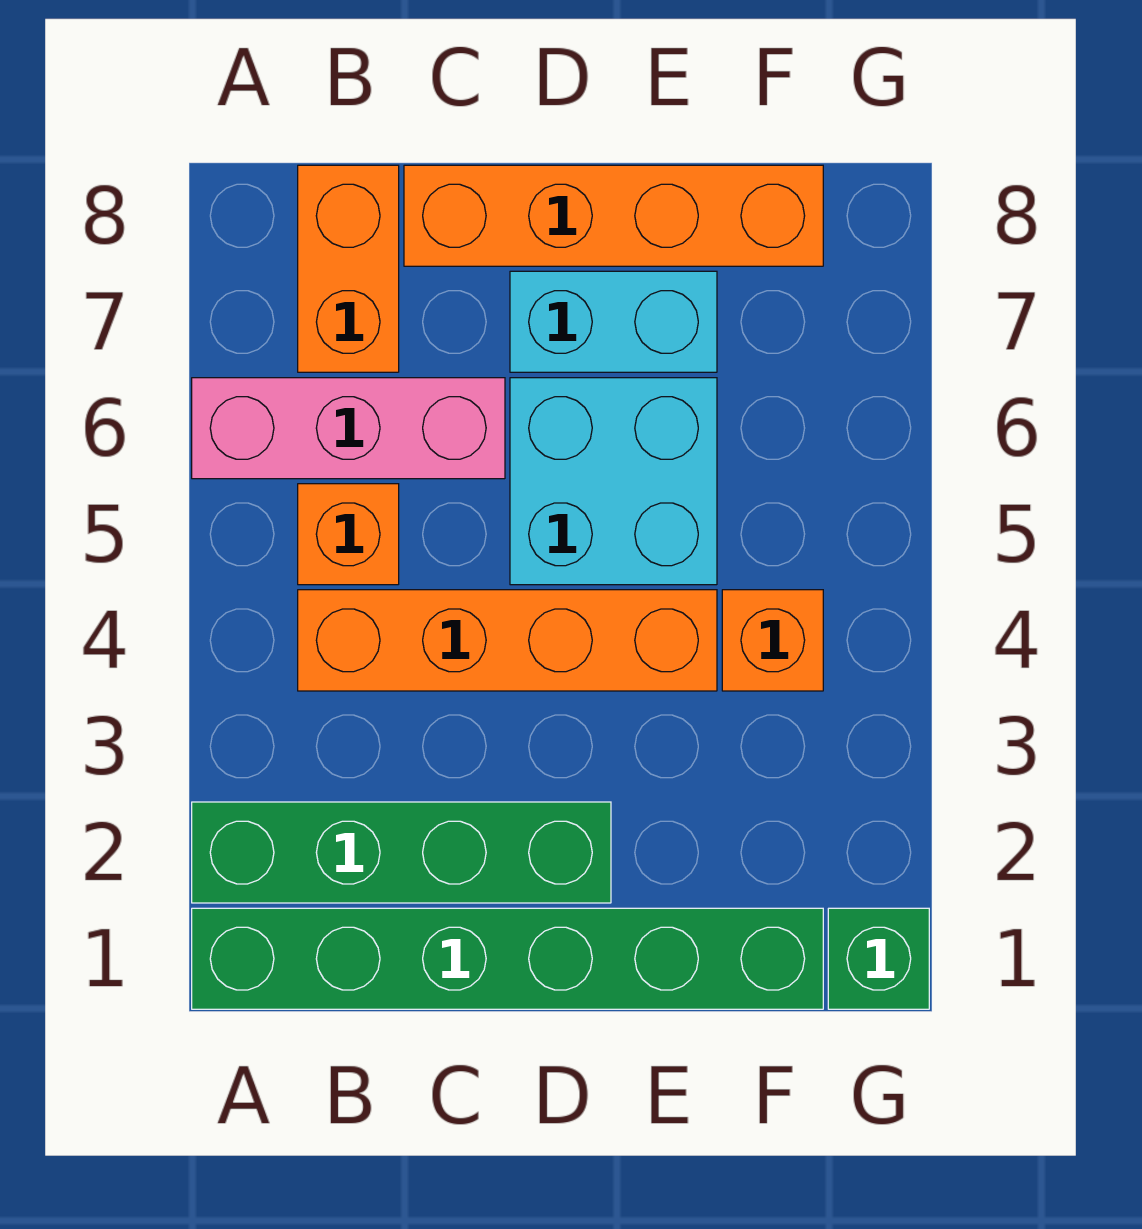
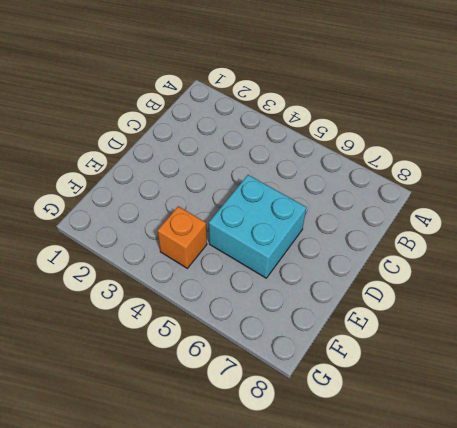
none -> green 1x6 brick [192,908,823,1009]
none -> green 1x4 brick [192,802,611,903]

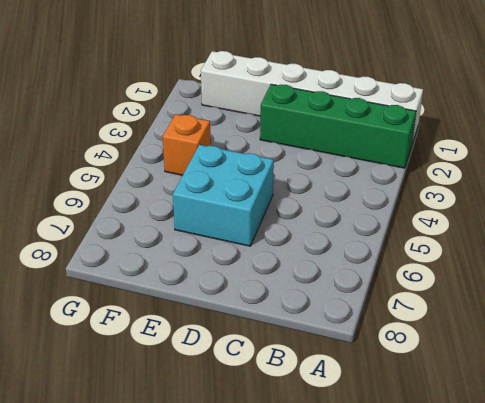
white 1x6 brick [201,51,423,143] -> green 1x6 brick [192,908,823,1009]
none -> pink 1x3 brick [192,378,505,479]
none -> orange 1x4 brick [298,590,717,691]

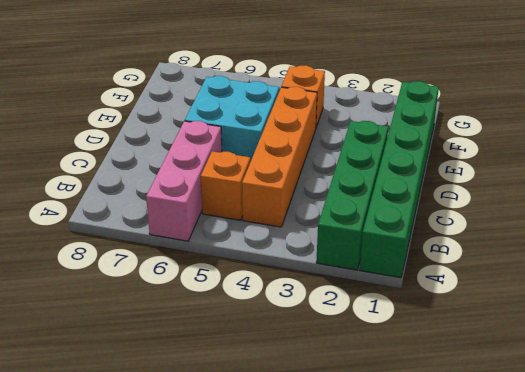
none -> orange 1x2 brick [298,165,399,372]
none -> orange 1x4 brick [404,165,823,266]

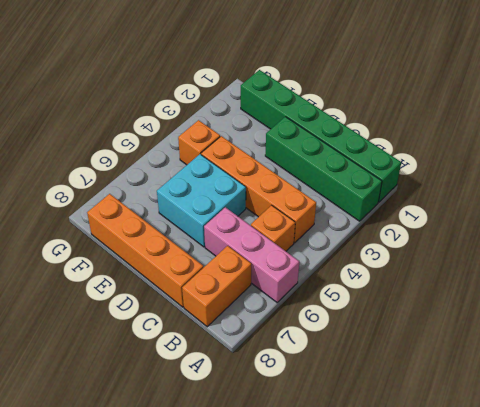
none -> cyan 1x2 brick [510,271,717,372]
none -> green 1x1 brick [828,908,929,1009]

